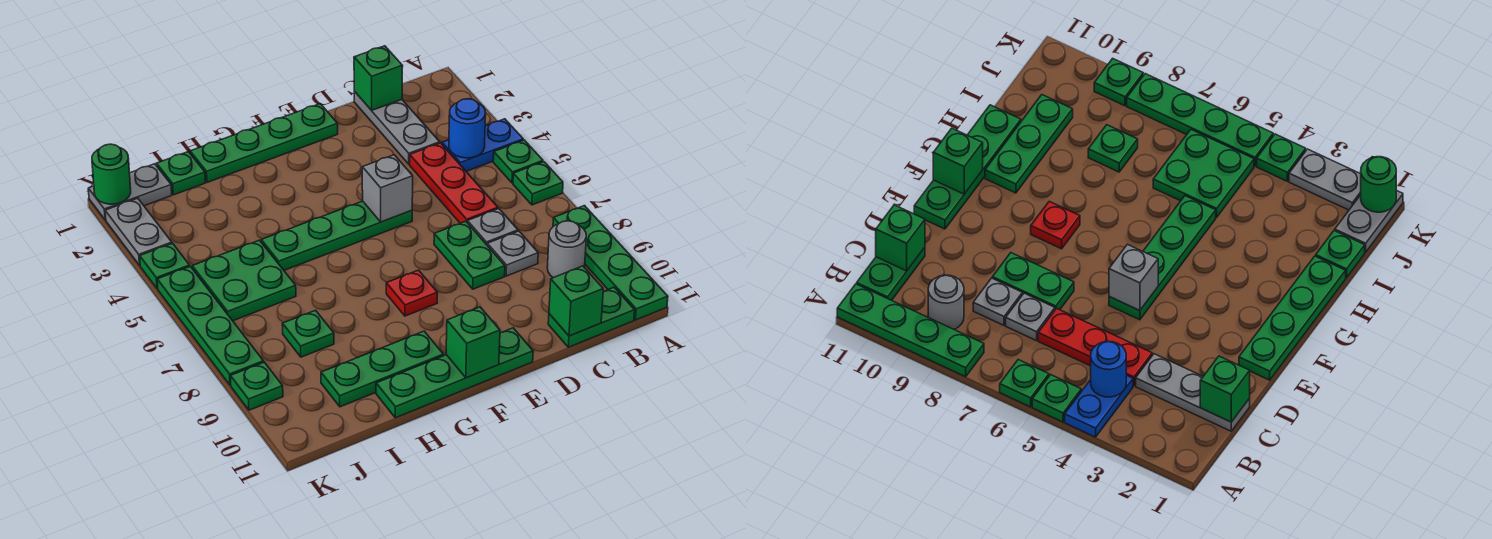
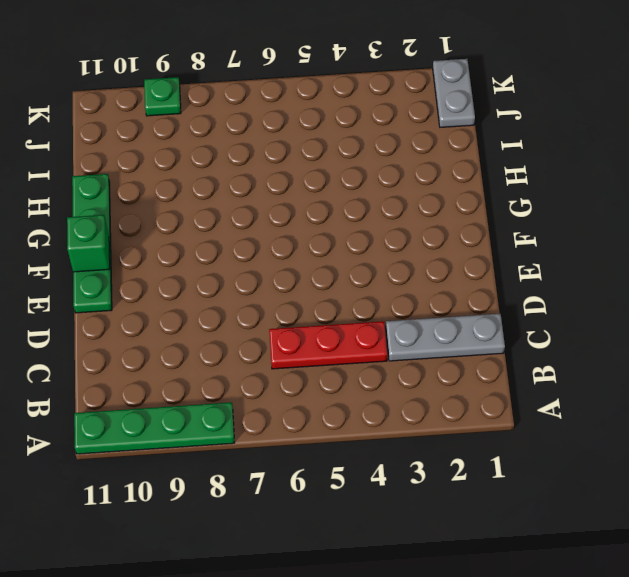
none -> blue 1x2 plate [442,119,523,171]
none -> green 1x1 plate [493,140,543,183]
none -> green 1x1 plate [513,162,563,205]
none -> grey 1x1 round brick [547,221,586,278]

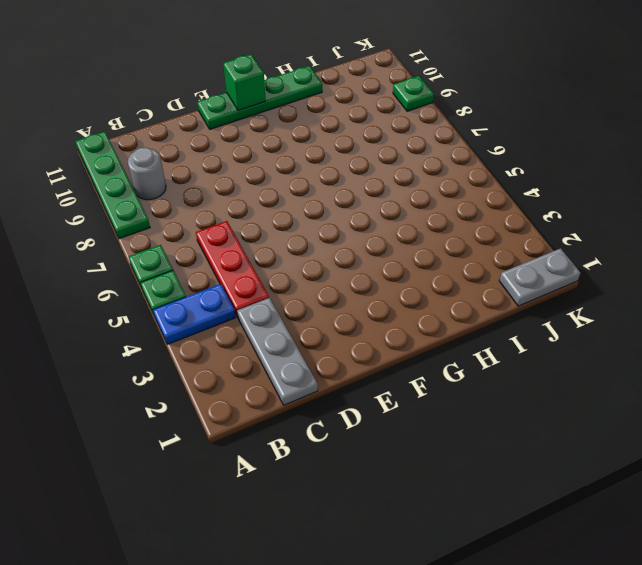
none -> green 1x2 plate [548,287,635,347]
none -> grey 1x1 plate [468,209,518,245]
none -> grey 1x1 plate [487,231,538,276]
none -> green 1x2 plate [434,221,505,289]

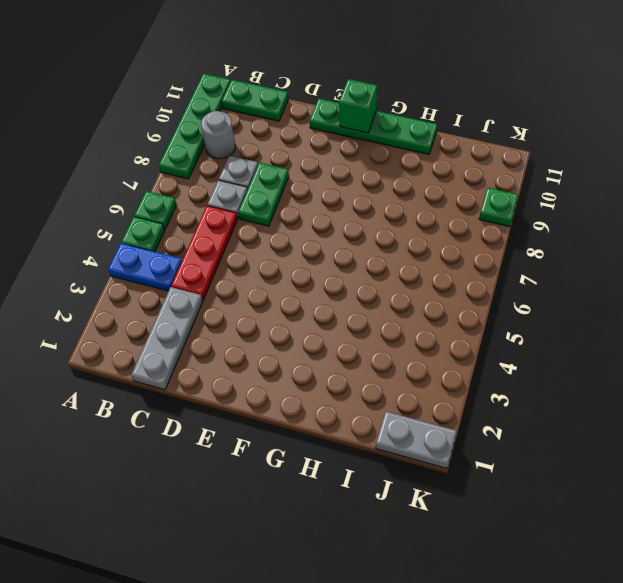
none -> green 1x4 plate [190,104,338,182]
none -> green 1x4 plate [261,201,412,270]
none -> red 1x1 plate [386,270,438,316]
none -> green 1x3 plate [321,331,444,407]

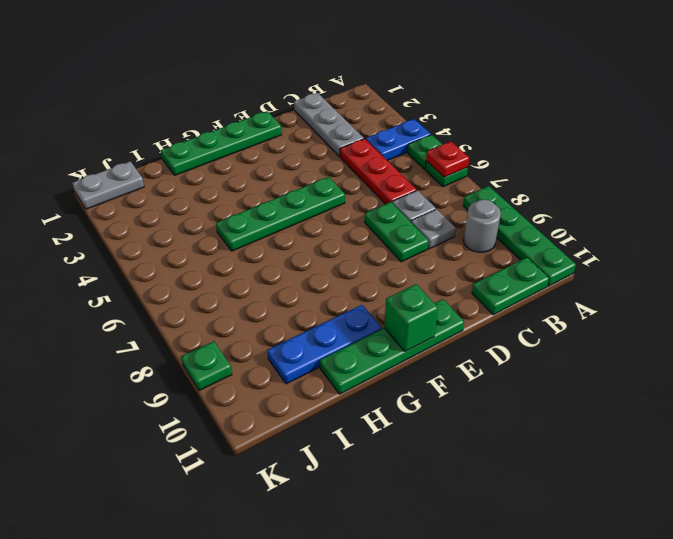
red 1x1 plate [426,142,469,177] -> red 1x1 plate moved to [386,270,438,316]
blue 1x3 plate [267,305,382,384] -> green 1x3 plate [321,331,444,407]
none -> green 1x1 plate [156,152,206,195]
none -> green 2x2 plate [192,240,296,321]
none -> green 1x1 plate [282,310,334,357]
none -> grey 1x2 plate [105,198,172,265]

